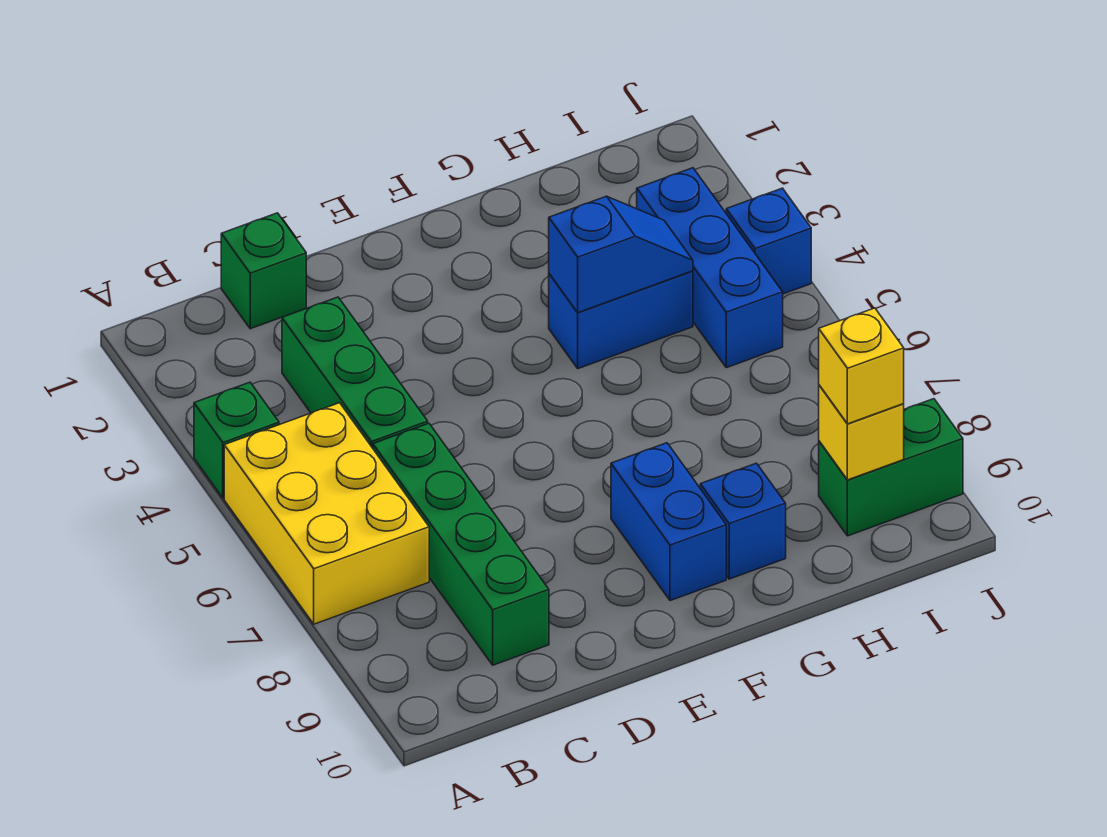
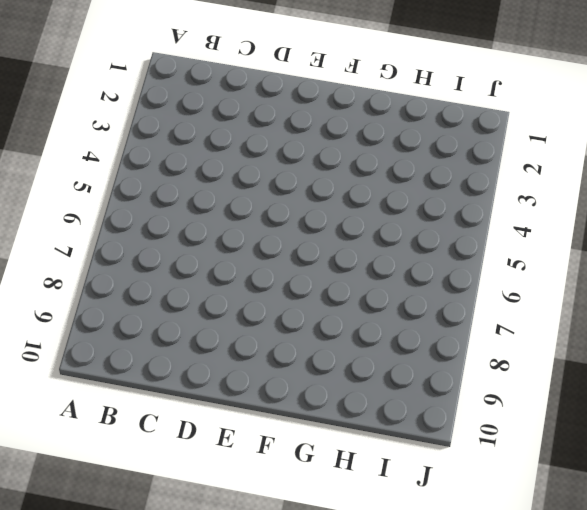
none -> green 1x1 brick [194,382,279,498]
none -> yellow 2x3 brick [224,403,429,624]
none -> green 1x1 brick [221,213,306,329]

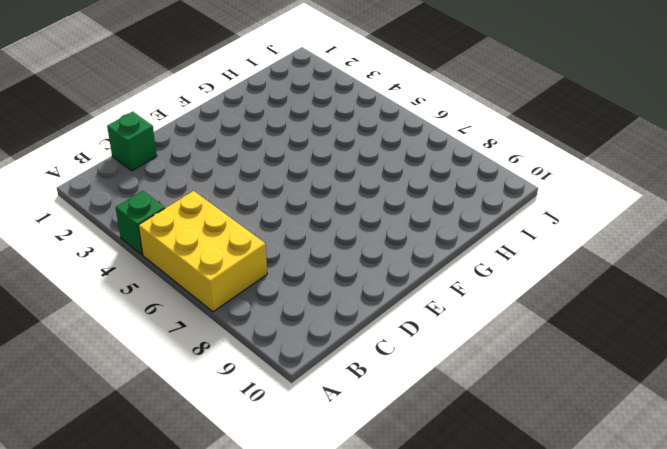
none -> green 1x3 brick [282,297,428,448]
none -> green 1x4 brick [373,423,549,665]
none -> blue 1x2 brick [611,443,726,601]

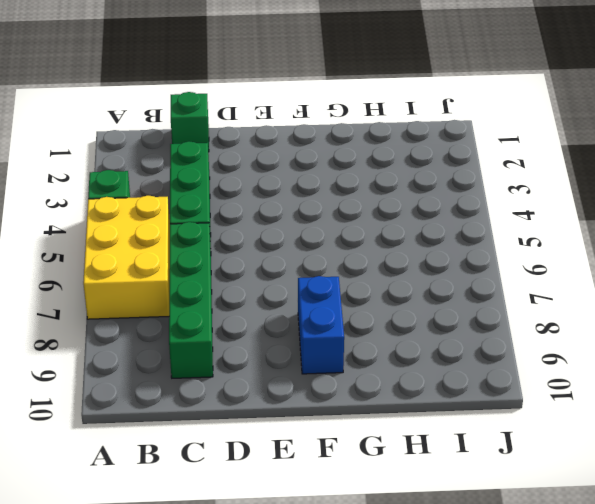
none -> blue 1x2 brick [549,271,693,369]
none -> blue 1x1 brick [700,463,786,579]
none -> blue 1x3 brick [637,168,783,368]

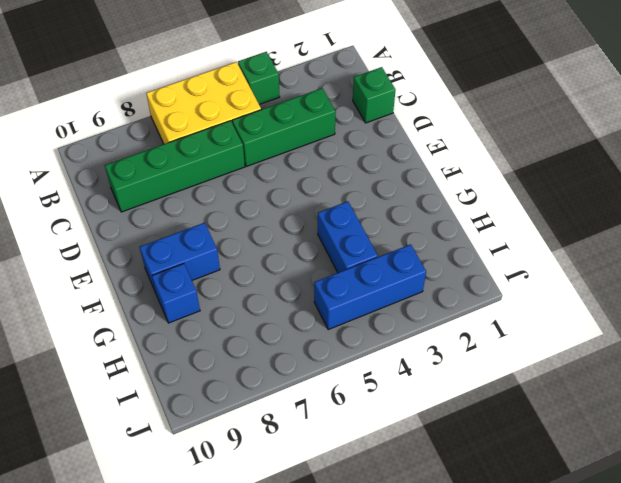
none -> green 1x2 brick [819,399,963,536]
none -> blue 1x1 brick [726,188,811,294]
none -> blue 1x2 slope [549,196,693,313]

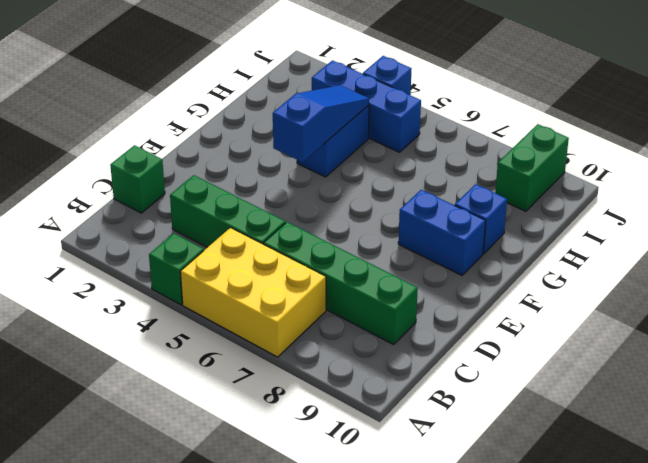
blue 1x3 slope [273,85,369,162] -> blue 1x2 slope [549,196,693,313]
none -> yellow 1x1 brick [819,385,904,480]
none -> yellow 1x1 brick [819,308,904,424]

